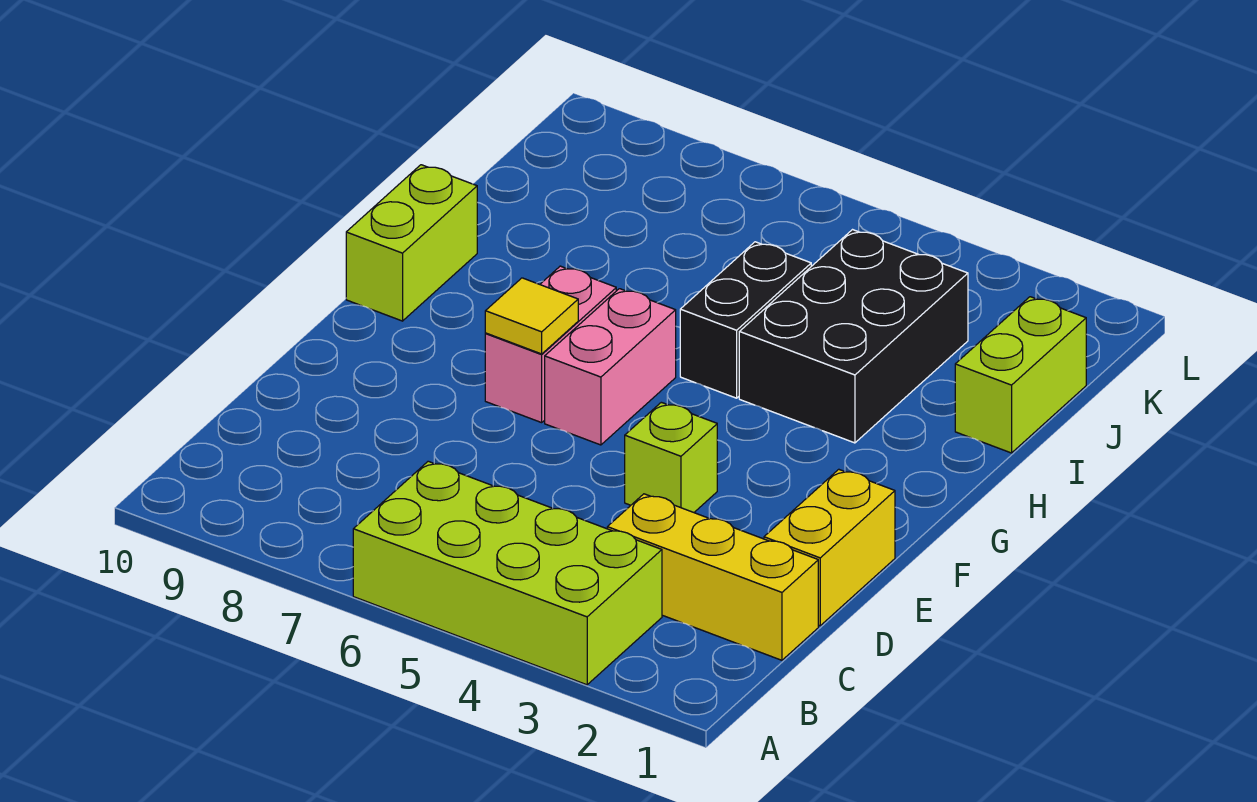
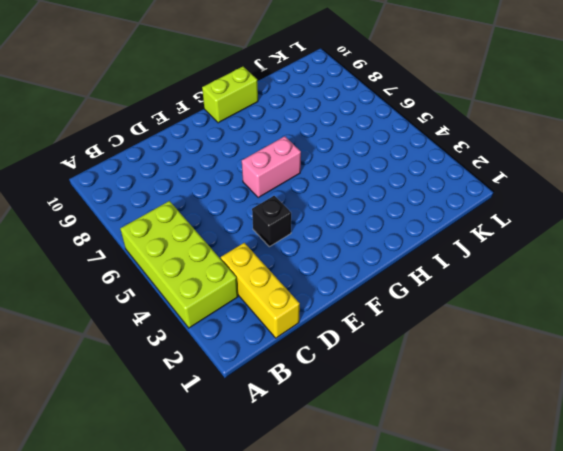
black 1x1 brick [252,196,291,247] -> lime 1x1 brick [625,402,717,512]
none -> yellow 1x2 brick [764,469,895,626]
none -> pink 1x2 brick [485,266,616,423]

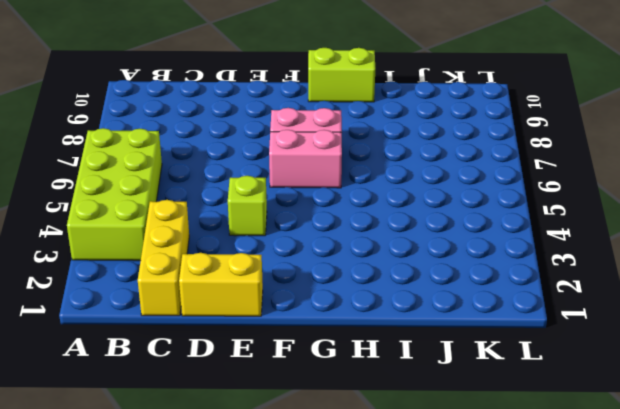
none -> black 2x3 brick [739,230,968,443]
none -> black 1x2 brick [680,242,811,398]

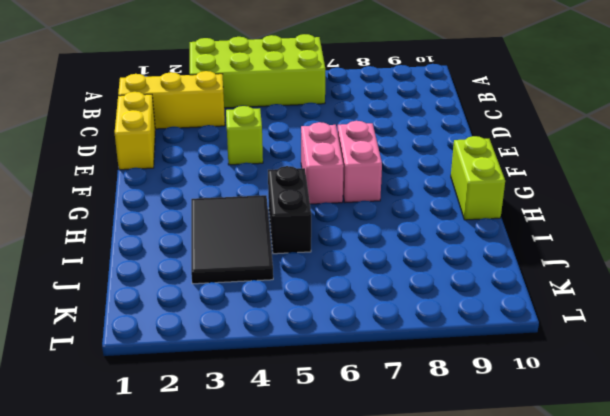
black 2x3 tile [191,195,273,284] -> black 2x3 brick [739,230,968,443]
none -> lime 1x2 brick [955,297,1086,453]
none -> yellow 1x1 tile [485,278,578,354]

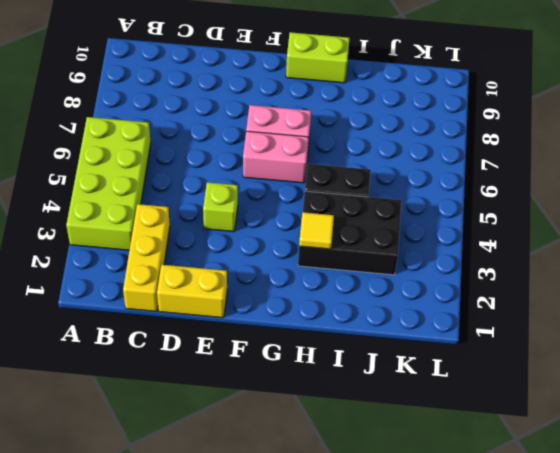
yellow 1x1 tile [299,212,334,249] -> yellow 1x1 tile moved to [485,278,578,354]
none -> lime 1x2 brick [955,297,1086,453]

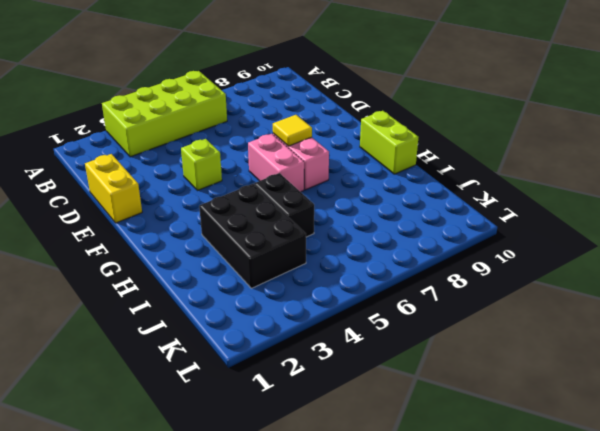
none -> yellow 1x3 brick [607,494,818,660]
none -> lime 1x2 brick [955,297,1086,453]

